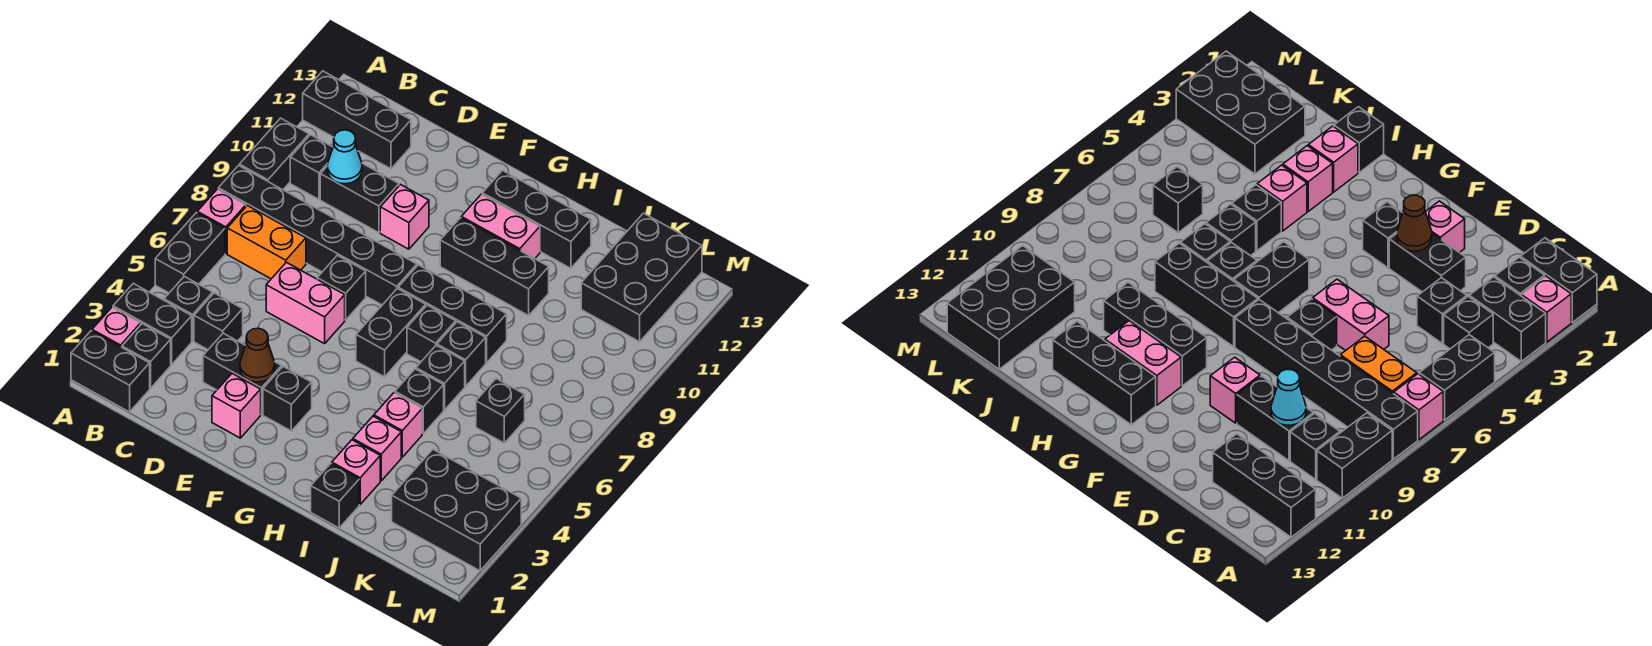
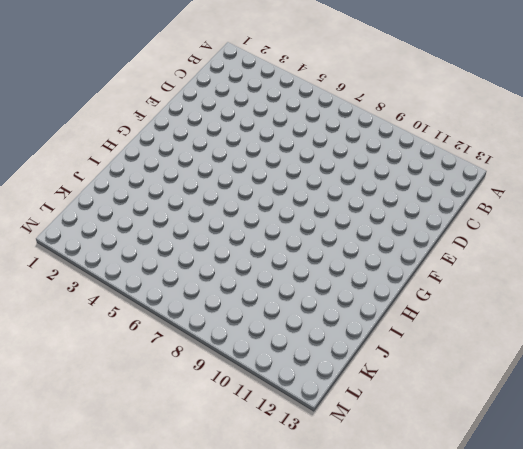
none -> black 1x2 brick [71,331,150,412]
none -> pink 1x1 brick [92,307,141,347]
none -> black 1x2 brick [113,283,192,365]
none -> black 1x2 brick [155,213,225,293]

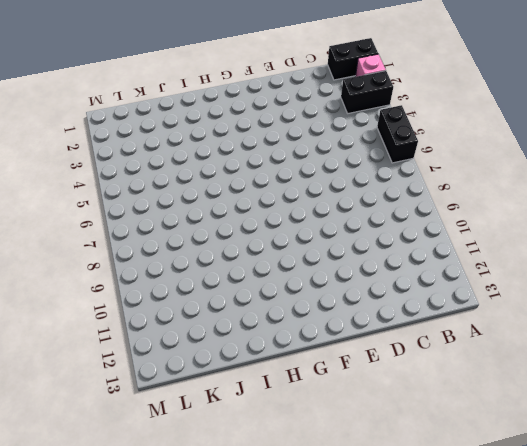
none -> pink 1x1 brick [197,189,246,254]
none -> black 1x6 brick [218,165,417,305]
none -> black 1x2 brick [239,118,309,190]
none -> black 1x3 brick [303,71,411,169]

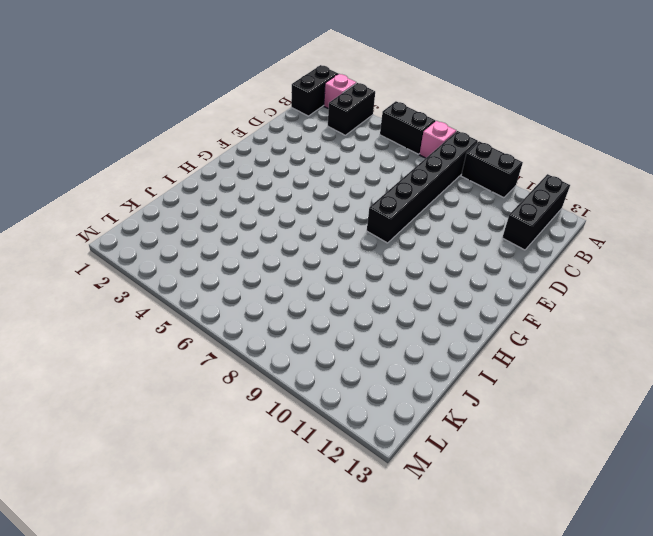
none -> black 1x1 brick [122,324,171,388]
none -> black 1x1 brick [164,276,213,341]
none -> orange 1x2 brick [227,206,306,279]
none -> black 1x1 brick [290,135,333,199]

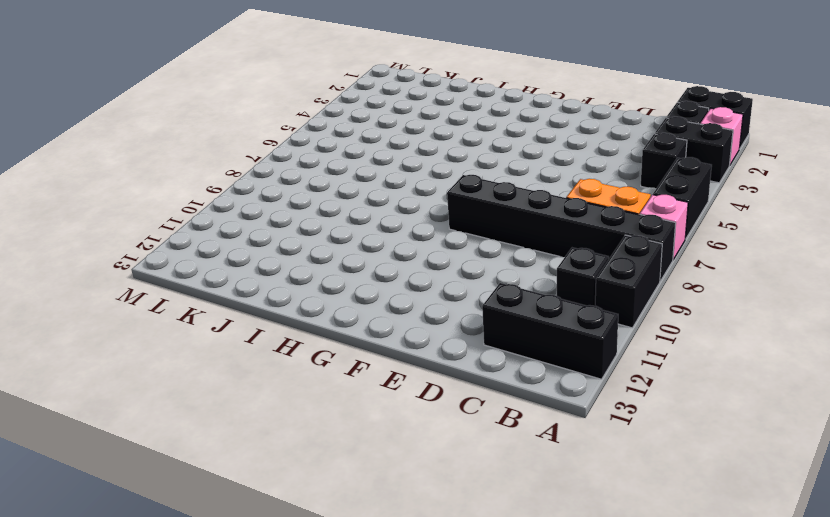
none -> black 1x1 brick [194,293,243,350]
none -> black 1x2 brick [320,163,399,233]
none -> black 1x2 brick [203,333,282,415]
none -> pink 1x2 brick [266,262,345,344]

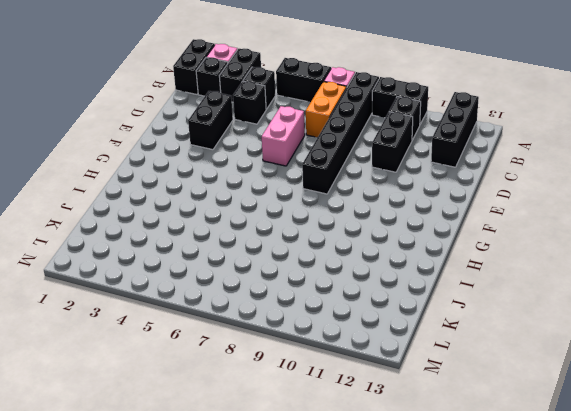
none -> pink 1x1 brick [212,374,261,438]
none -> black 1x1 brick [317,255,366,320]
none -> pink 1x1 brick [380,185,429,249]
none -> black 1x1 brick [263,367,312,431]

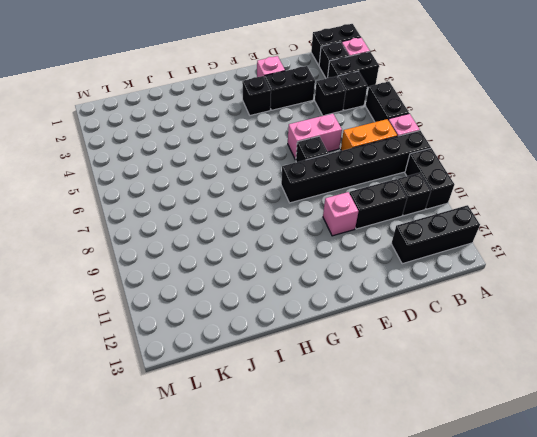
none -> black 1x2 brick [356,289,426,377]
none -> black 1x3 brick [398,265,507,363]
none -> black 1x3 brick [440,218,549,315]
none -> pink 1x2 brick [461,194,540,259]

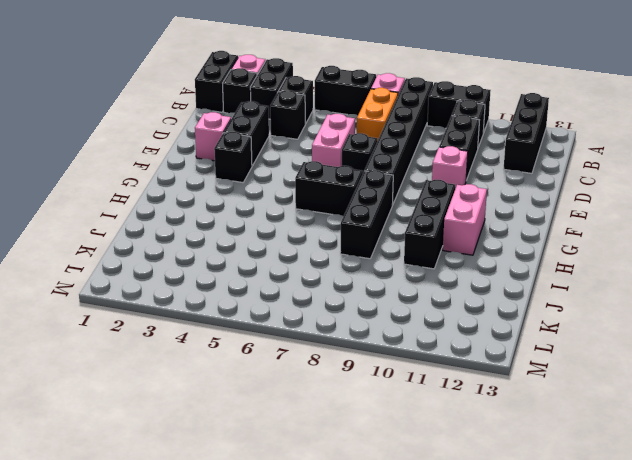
none -> black 1x3 brick [482,171,591,268]
none -> black 1x1 brick [407,305,456,362]
none -> black 1x1 brick [311,463,359,528]
none -> pink 1x1 brick [332,440,380,504]

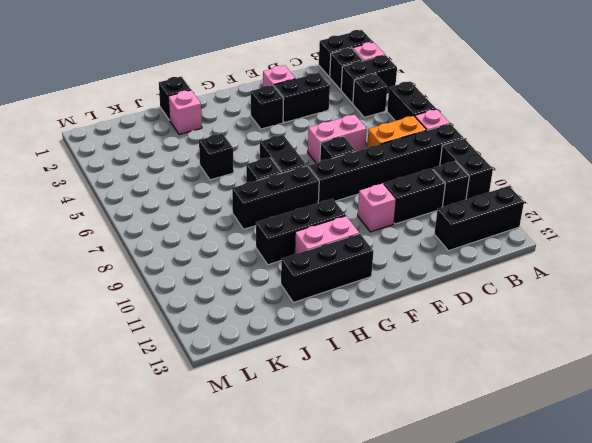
none -> black 1x1 brick [194,293,243,350]
none -> pink 1x1 brick [353,416,401,481]
none -> pink 1x1 brick [374,393,422,457]
none -> black 1x1 brick [416,345,465,410]

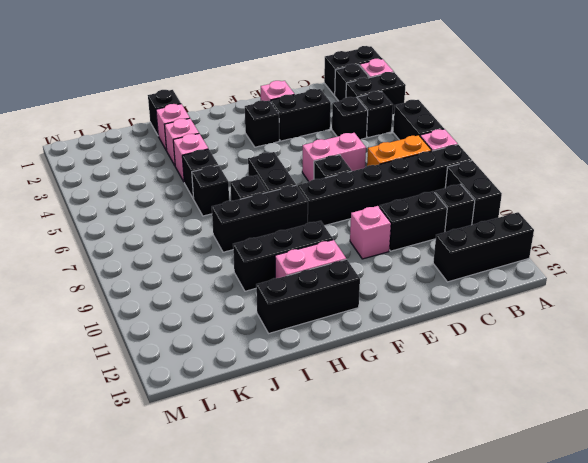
none -> black 1x1 brick [437,322,486,386]
none -> black 2x3 brick [392,450,521,571]
none -> black 1x1 brick [476,379,525,443]
none -> black 2x3 brick [581,213,702,342]

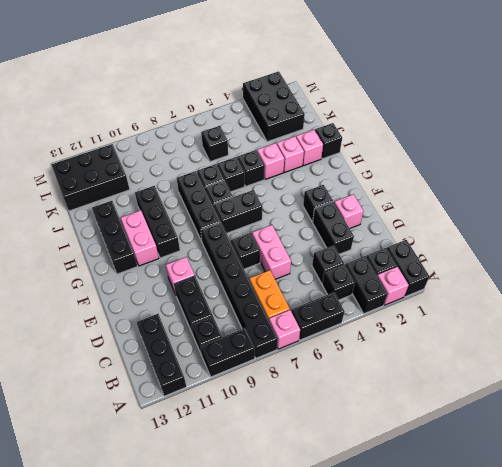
none -> cyan 1x1 cone [327,130,362,184]
none -> brown 1x1 cone [240,328,275,382]

